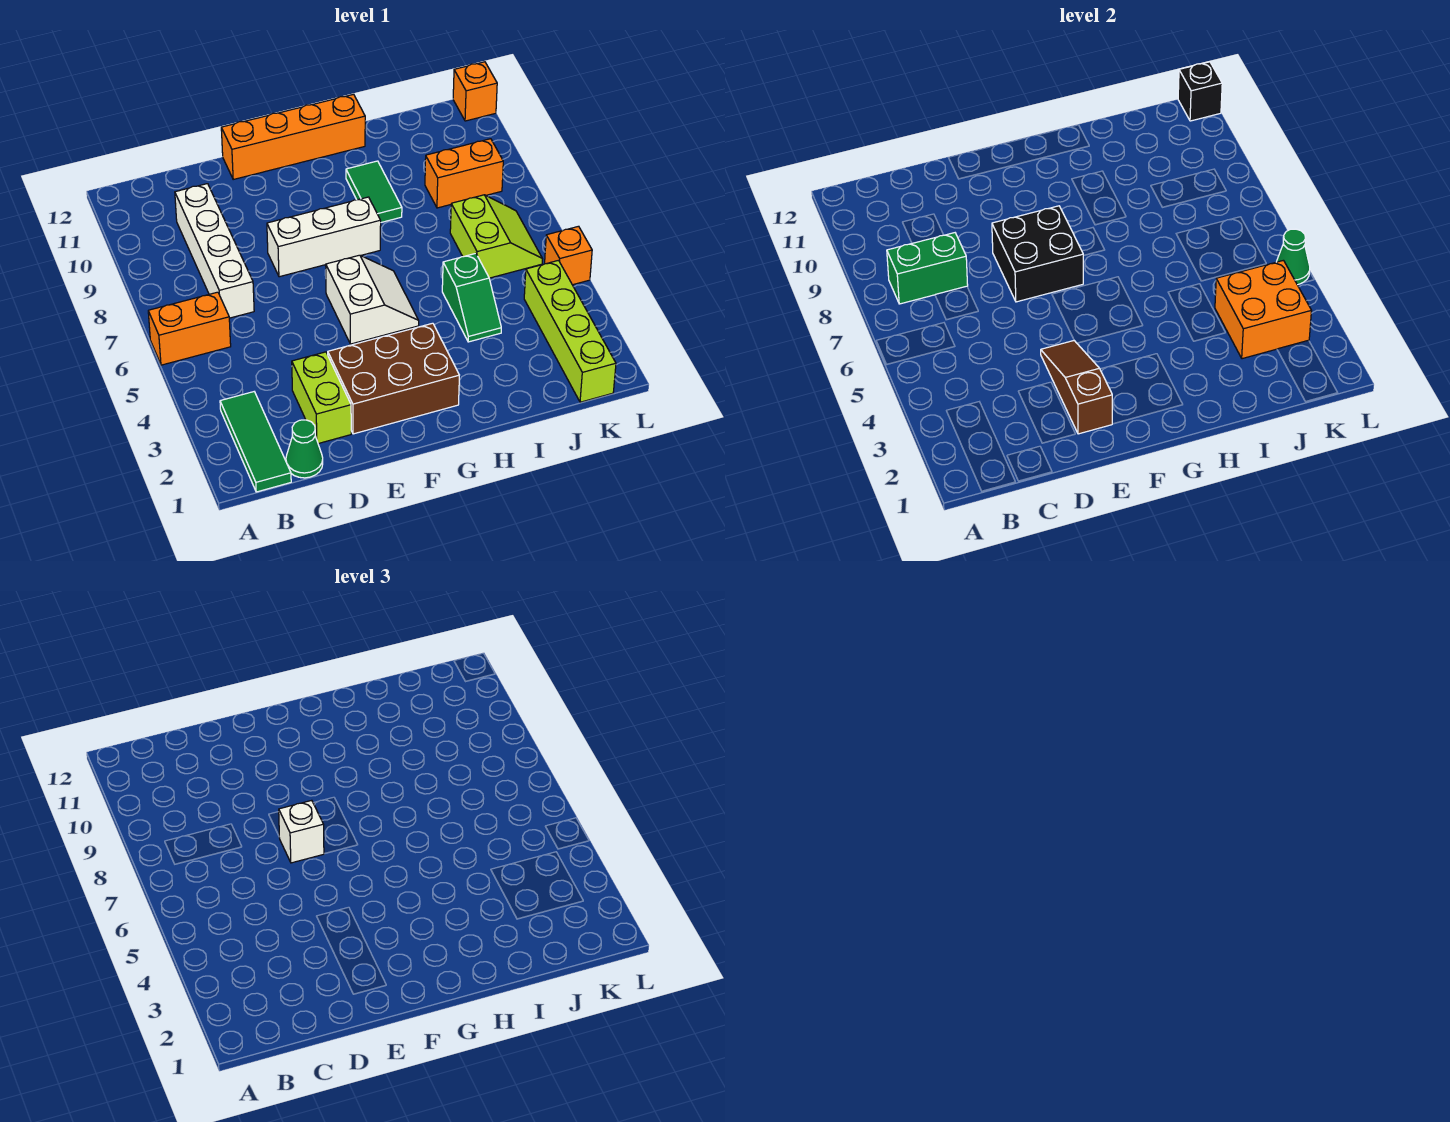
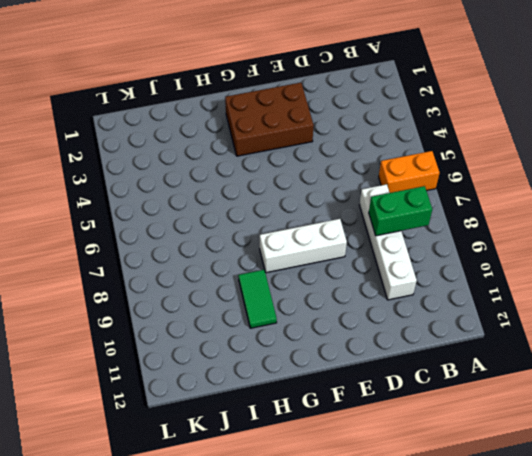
none -> green 1x3 tile [220,392,291,492]
none -> green 1x1 cone [286,420,323,478]
none -> lime 1x2 brick [292,352,351,444]

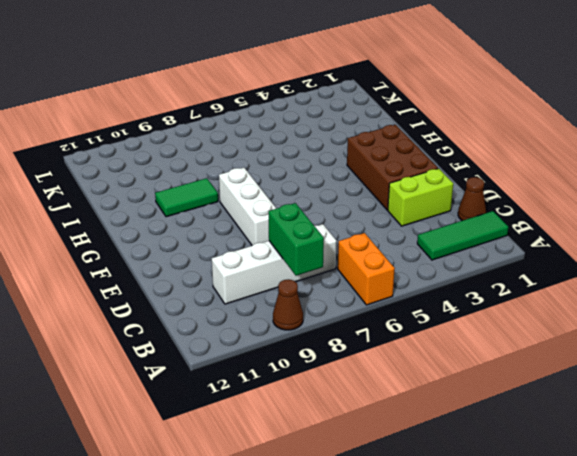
brown 1x1 cone [273,279,303,330] -> none
brown 1x1 cone [458,177,486,221] -> green 1x1 cone [286,420,323,478]
none -> orange 1x4 brick [221,94,365,179]
none -> white 2x2 slope [326,255,419,344]
none -> green 1x2 slope [442,253,501,342]

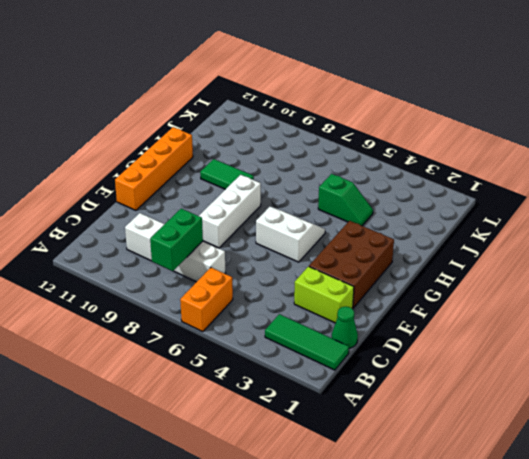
none -> lime 2x2 slope [450,195,542,278]
none -> orange 1x2 brick [425,139,503,208]
none -> lime 1x4 brick [524,260,616,402]

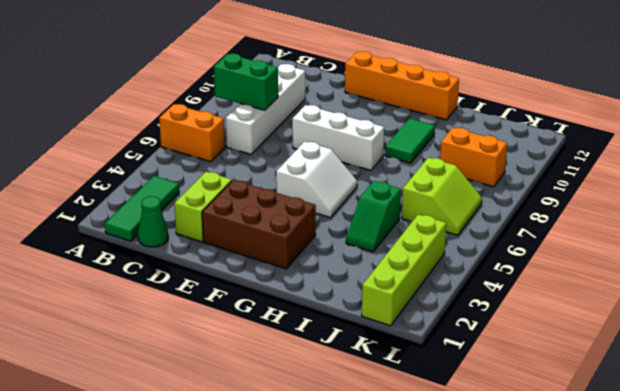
none -> orange 1x1 brick [545,226,592,285]
none -> orange 1x1 brick [453,62,497,121]
none -> brown 1x3 slope [1041,341,1112,434]

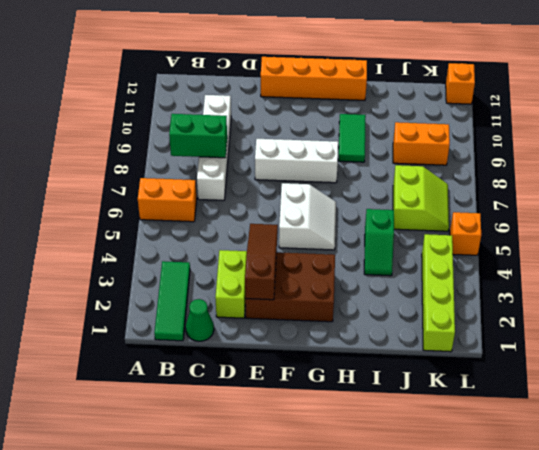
none -> black 2x2 brick [992,206,1084,302]
none -> orange 2x2 brick [1215,260,1312,359]
none -> green 1x1 cone [1277,229,1310,285]

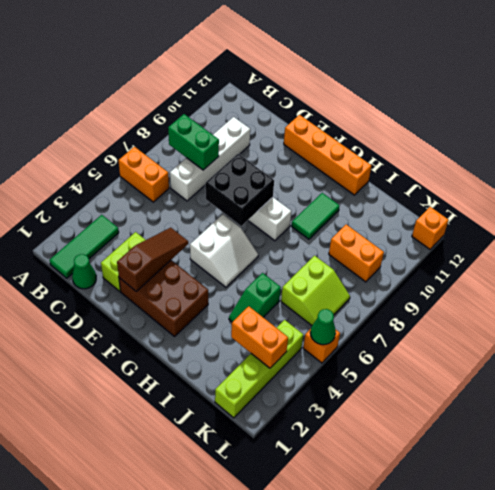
orange 1x2 brick [231,306,288,368] -> orange 2x2 brick [1215,260,1312,359]
none -> black 1x1 brick [1178,62,1222,121]
none -> white 1x1 brick [279,800,324,863]

